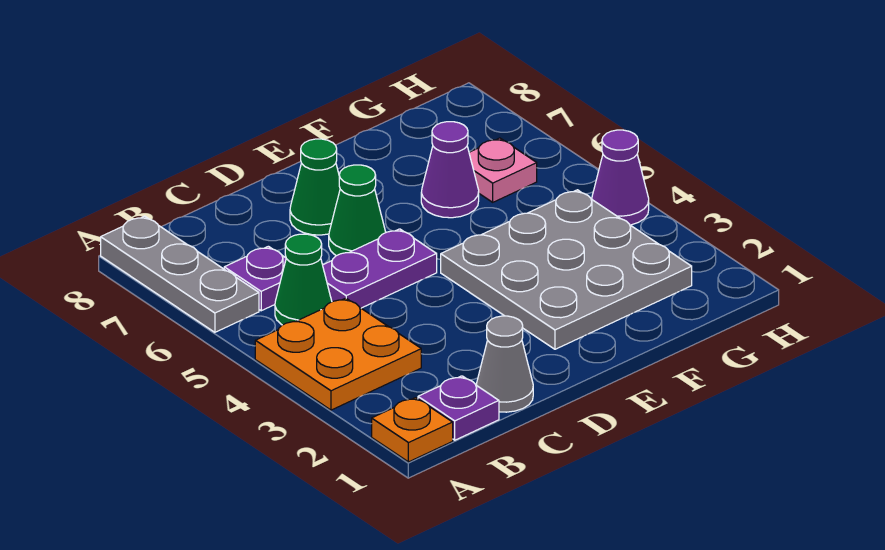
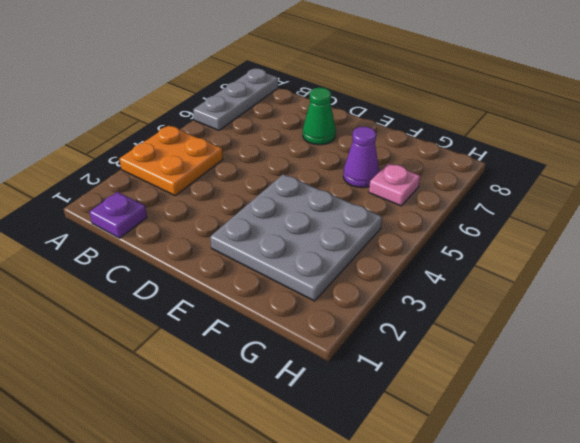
none -> orange 1x1 plate [372,398,453,462]
none -> green 1x1 cone [275,234,332,325]
none -> purple 1x1 plate [224,246,286,311]

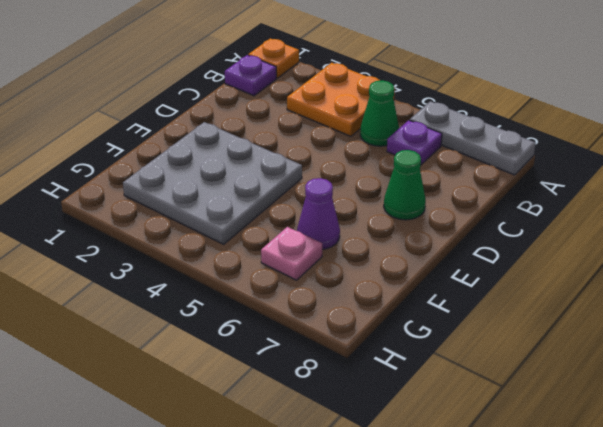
none -> grey 1x1 cone [476,316,533,412]
none -> purple 1x2 plate [323,229,437,308]
none -> green 1x1 cone [329,165,386,256]

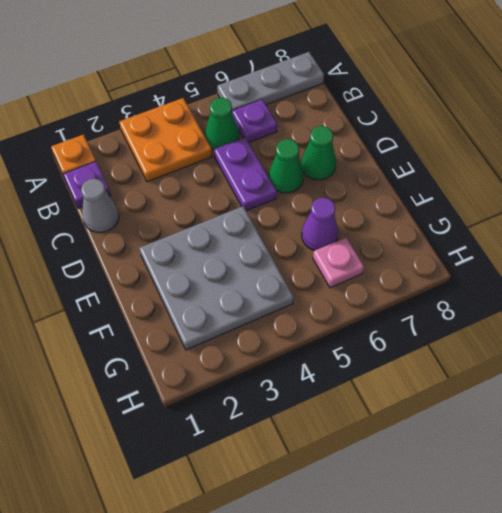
none -> purple 1x1 cone [592,130,649,225]

